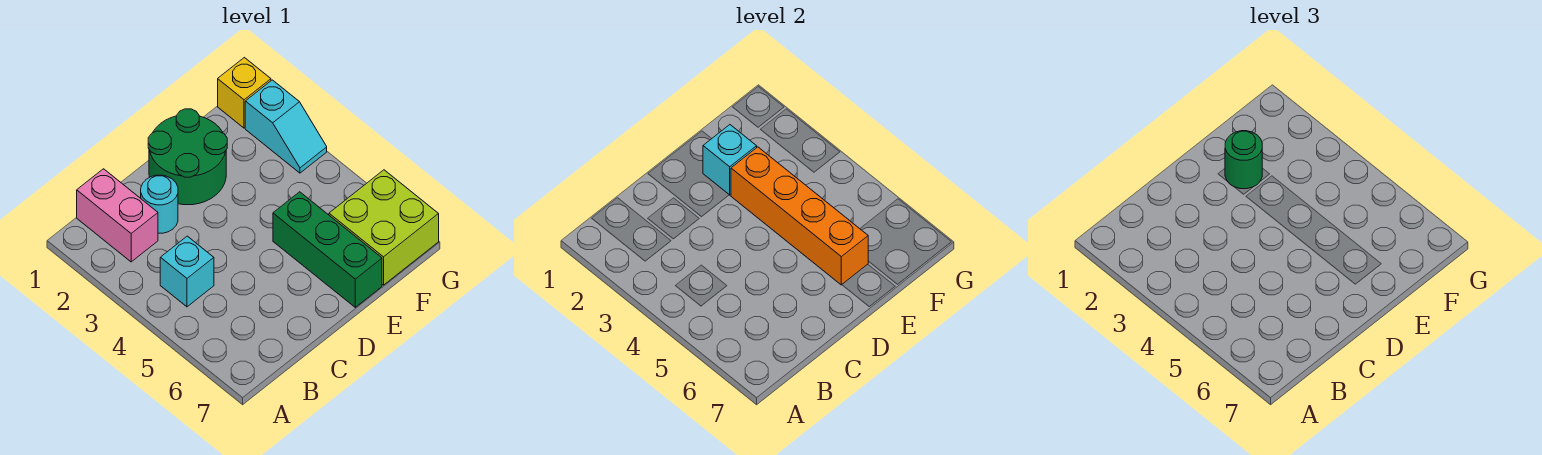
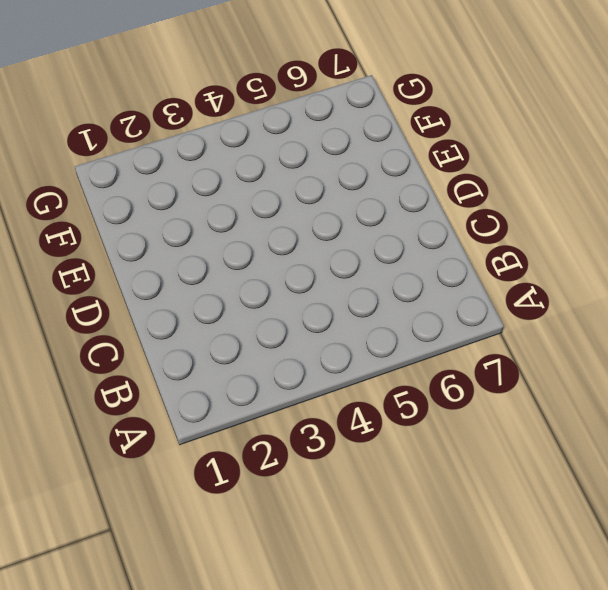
none -> pink 1x2 brick [77,169,158,262]
none -> cyan 1x1 brick [160,236,214,307]

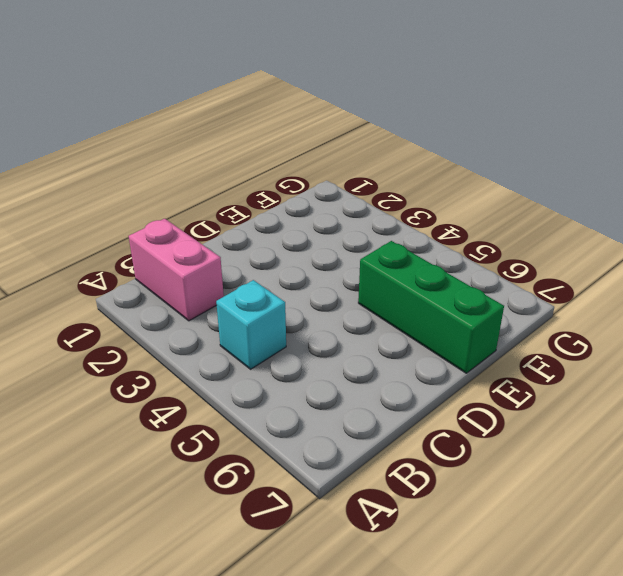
none -> cyan 1x1 round brick [141,175,178,233]
none -> green 2x2 round brick [148,109,227,205]

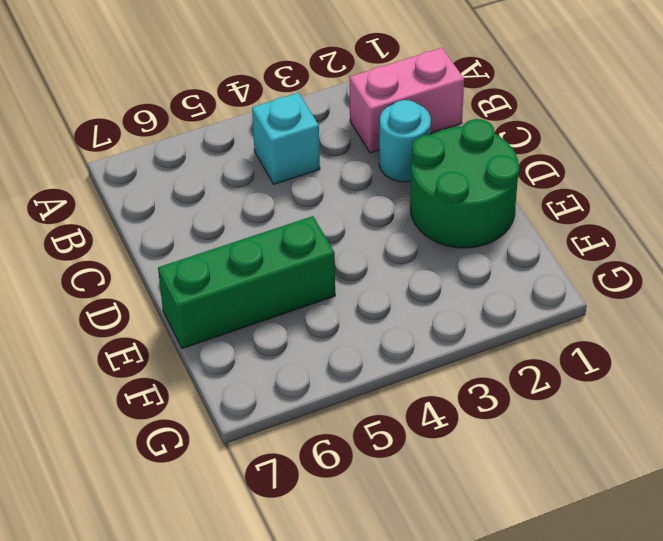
none -> lime 2x2 brick [329,170,439,285]
none -> yellow 1x1 brick [218,58,271,128]

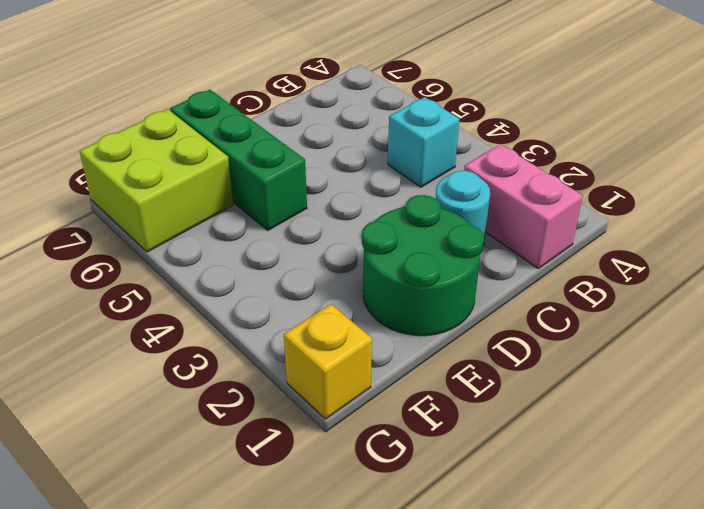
none -> cyan 1x2 slope [245,80,327,173]
none -> cyan 1x1 brick [703,125,757,195]

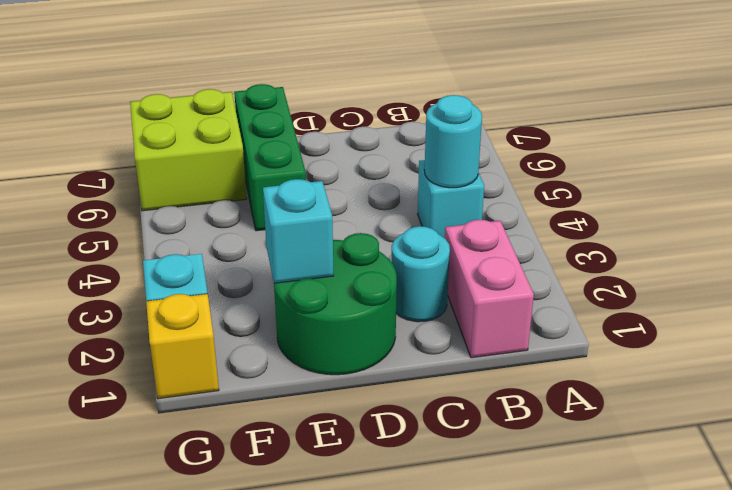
cyan 1x1 round brick [424,95,482,188] -> none
none -> orange 1x4 brick [731,147,868,285]
none -> green 1x1 round brick [1225,131,1262,189]

